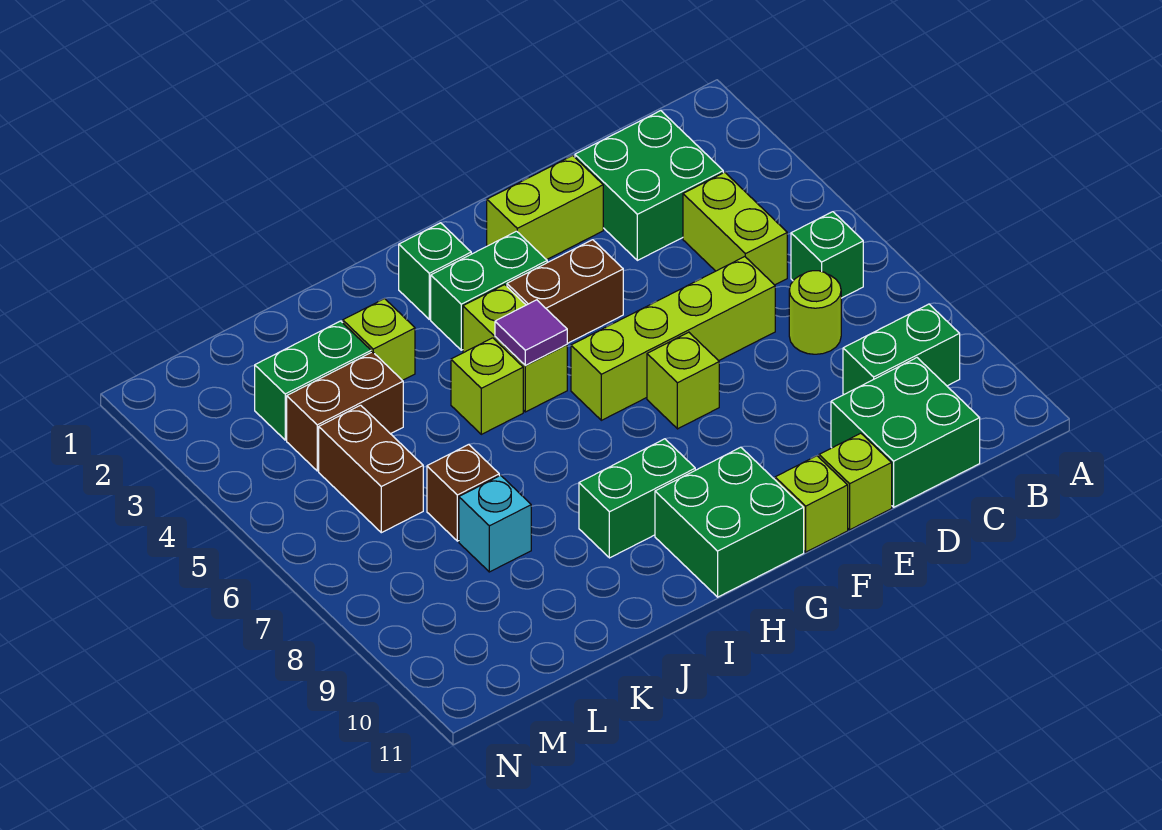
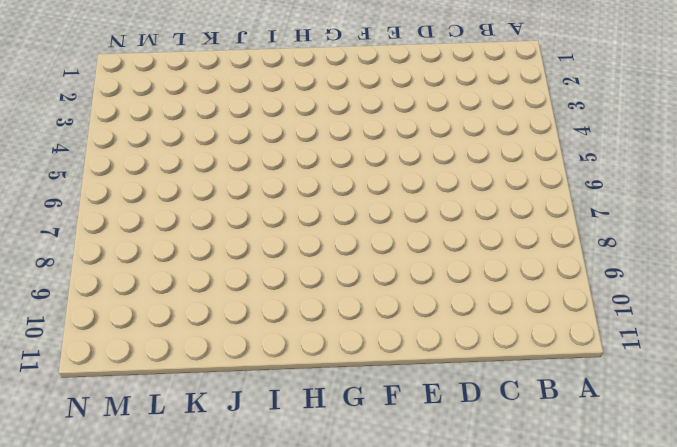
none -> green 1x1 brick [791,212,863,298]
none -> green 1x2 brick [843,304,960,394]
none -> green 2x2 brick [575,110,723,260]

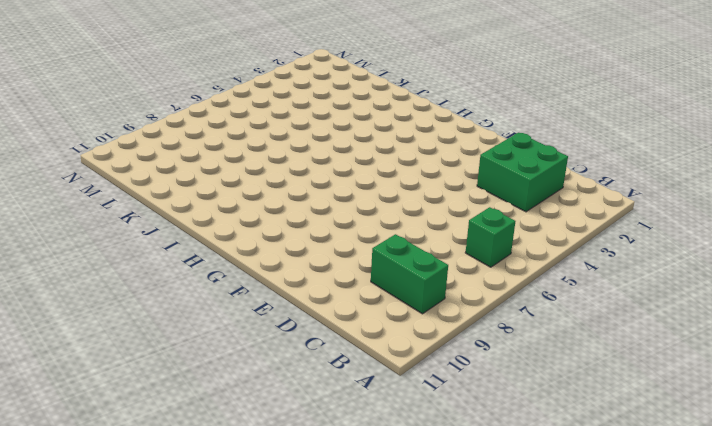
none -> lime 1x2 brick [683,172,787,285]
none -> lime 1x1 round brick [789,271,841,354]
none -> green 2x2 brick [831,358,980,507]

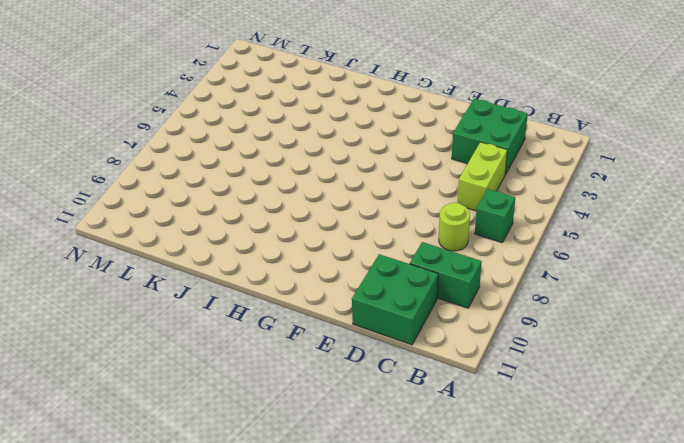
none -> lime 1x4 brick [571,257,775,420]
none -> lime 1x2 brick [487,155,603,260]
none -> lime 1x1 brick [819,433,892,530]

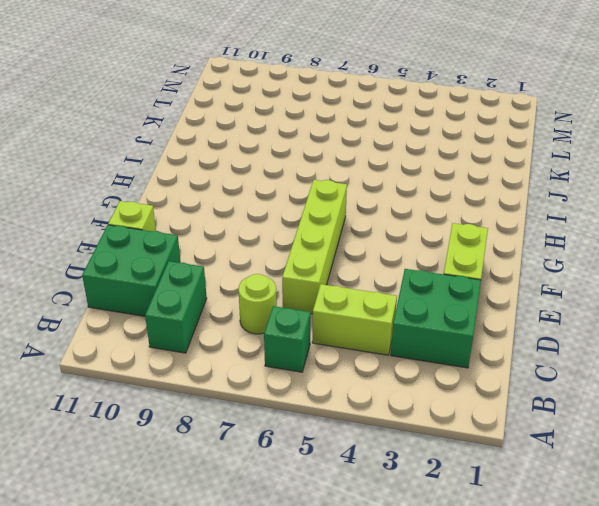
none -> brown 1x2 brick [507,240,623,344]
none -> lime 1x1 brick [647,332,719,429]
none -> lime 1x1 brick [775,456,848,552]

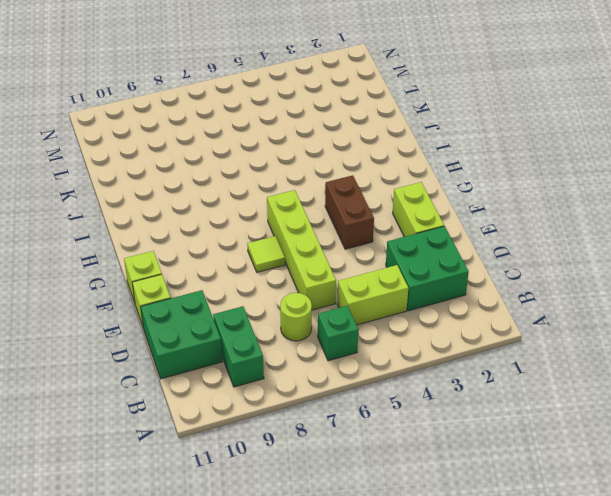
lime 1x1 tile [247,236,285,272] -> lime 1x1 brick [647,332,719,429]
none -> green 1x2 brick [431,231,547,350]
none -> green 2x2 brick [655,447,804,597]
none -> green 1x1 brick [399,223,471,319]

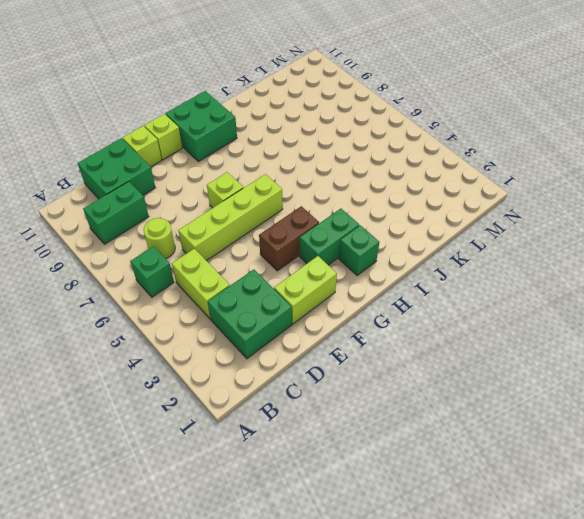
none -> lime 1x2 brick [463,285,567,412]
none -> green 1x2 brick [579,439,695,558]
none -> lime 1x1 brick [451,338,523,434]

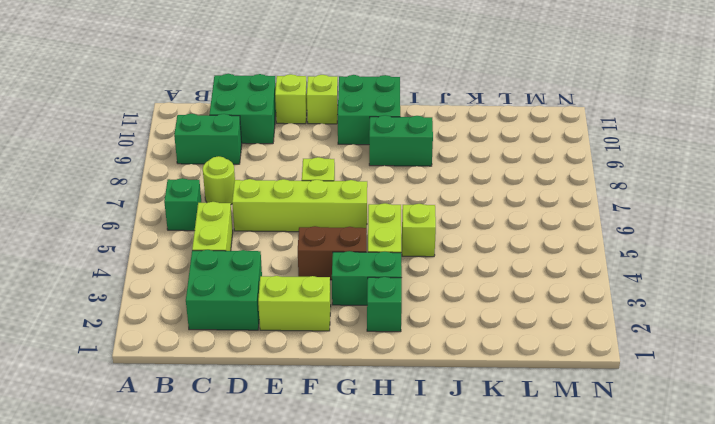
none -> lime 1x1 brick [343,299,415,380]
none -> green 1x2 brick [255,321,371,440]
none -> brown 1x2 brick [287,352,403,471]

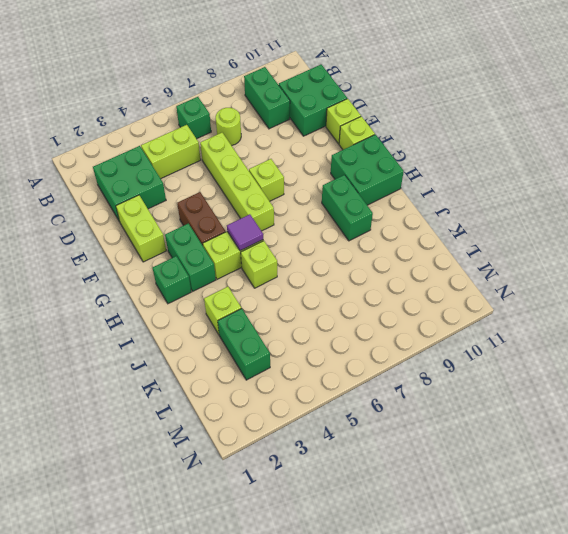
none -> brown 1x2 brick [287,352,403,471]
none -> brown 1x1 brick [427,444,499,541]
none -> cyan 1x1 brick [459,475,531,572]

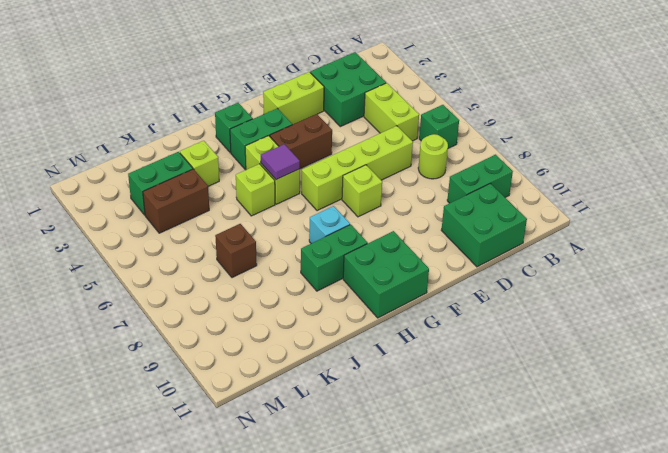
cyan 1x1 brick [309,206,350,243] -> cyan 1x1 brick moved to [459,475,531,572]
none -> lime 1x1 brick [819,433,892,530]
none -> lime 1x1 brick [775,456,848,552]
none -> brown 1x2 brick [319,405,423,533]

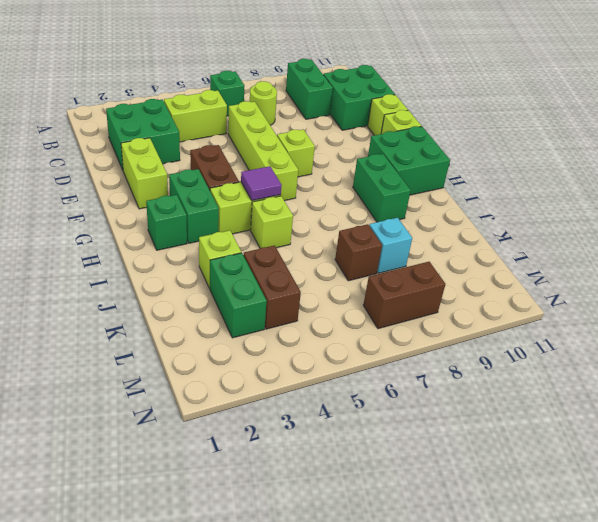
brown 1x2 brick [363,262,445,329] -> brown 1x2 brick moved to [319,405,423,533]

